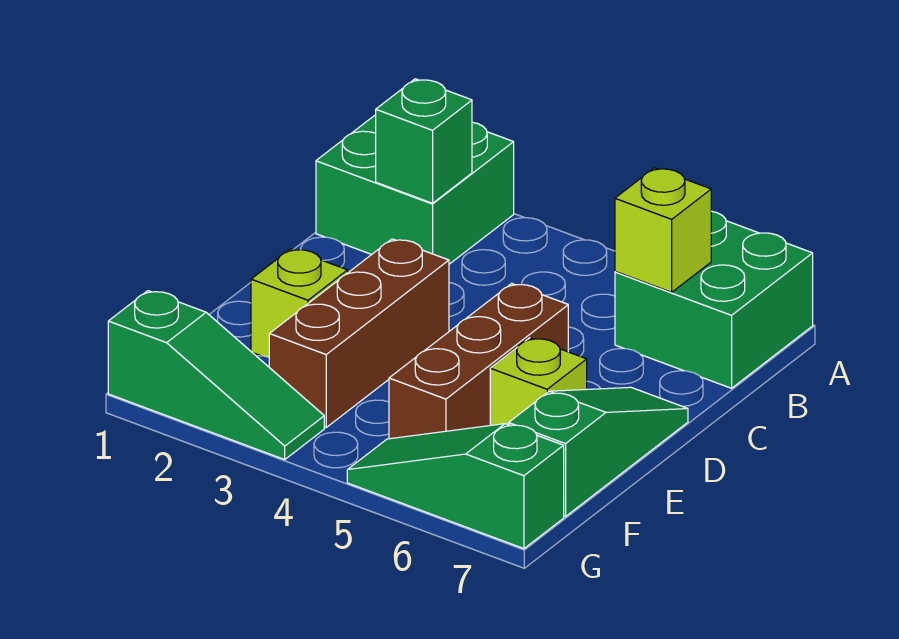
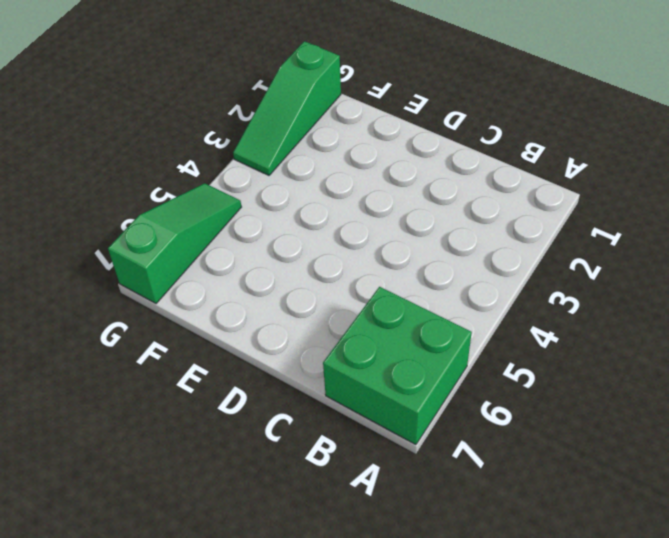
none -> green 2x2 brick [316,115,514,264]
none -> brown 1x3 brick [269,239,449,427]

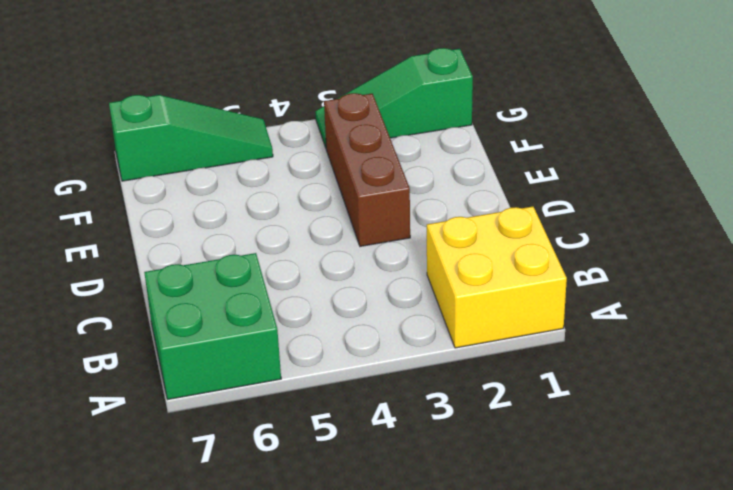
yellow 2x2 brick [427,207,567,348] -> green 2x2 brick [316,115,514,264]
none -> brown 1x3 brick [389,283,568,439]
none -> green 1x3 slope [509,387,688,517]

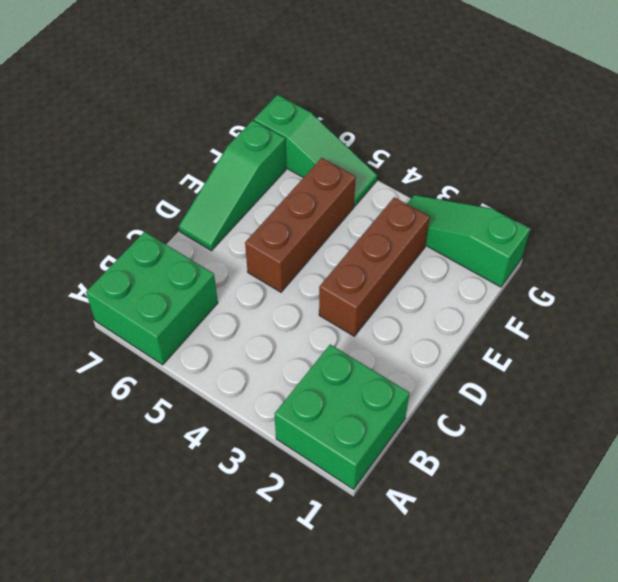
none -> lime 1x1 brick [251,249,348,357]
none -> lime 1x1 brick [490,338,587,425]

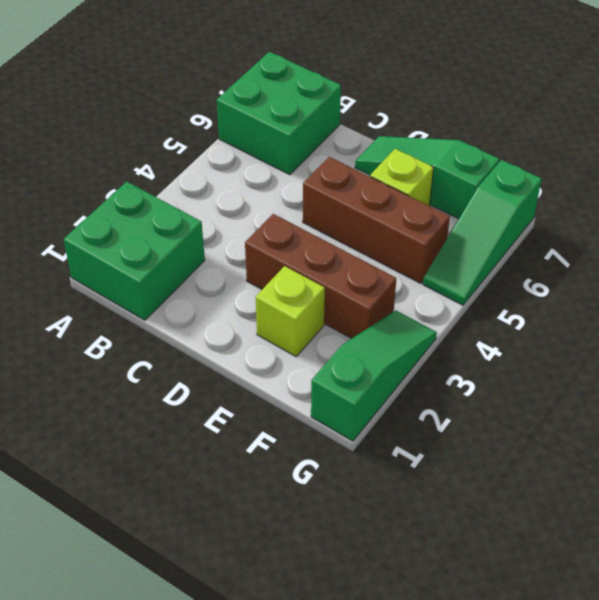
none -> green 1x1 brick [376,79,472,203]
none -> lime 1x1 brick [615,168,711,292]

